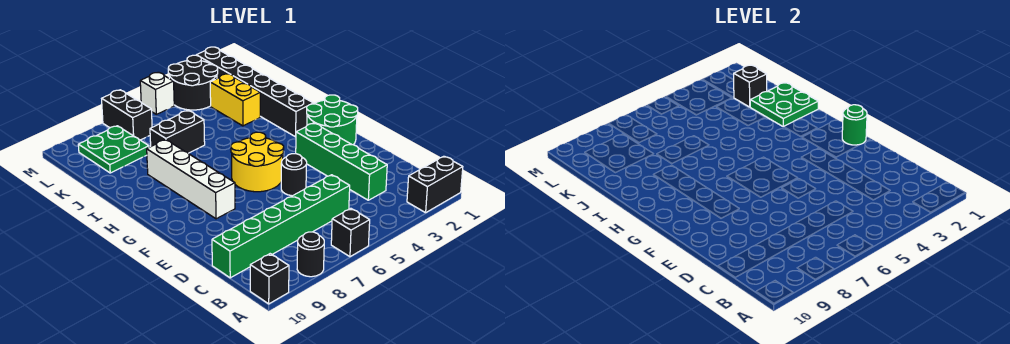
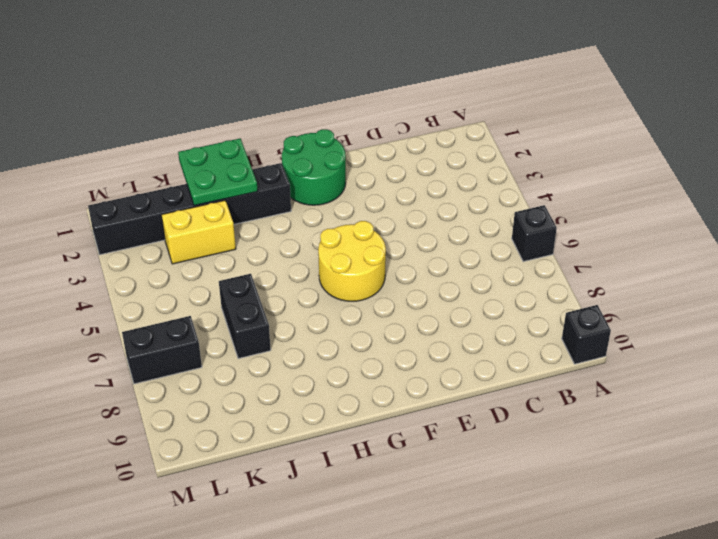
none -> black 1x2 brick [407,156,463,213]
none -> black 1x1 round brick [297,232,324,277]
none -> green 1x4 brick [296,123,387,200]

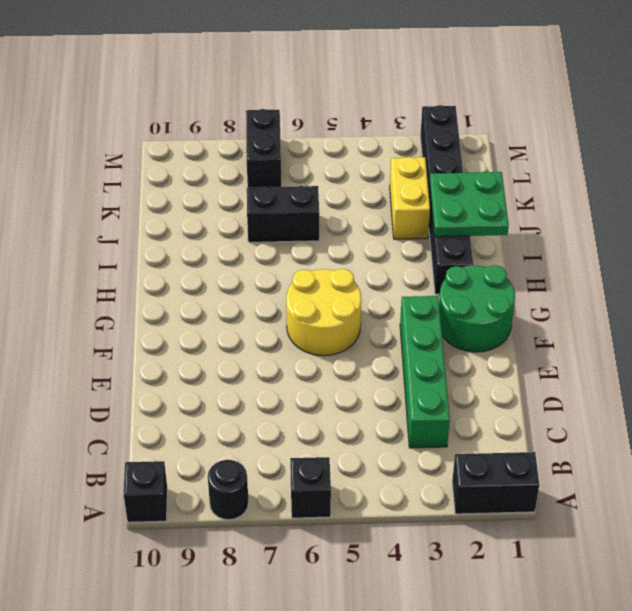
none -> green 1x6 brick [212,175,350,278]
none -> black 1x1 round brick [281,154,307,196]
none -> white 1x4 brick [147,140,235,219]

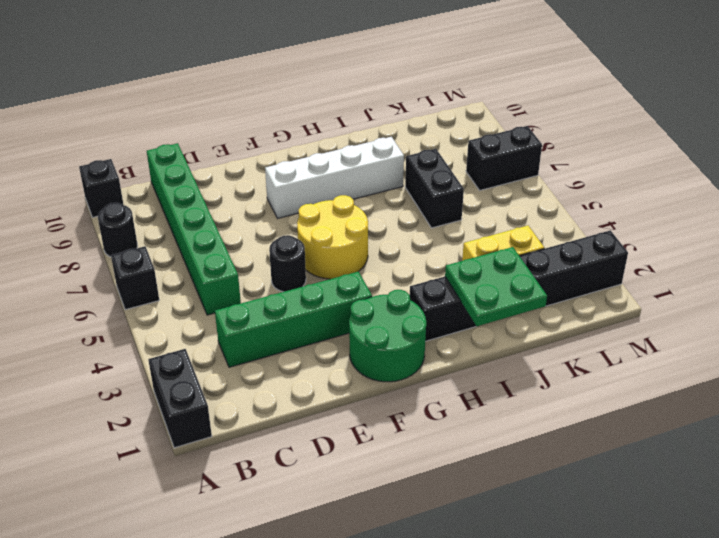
none -> green 2x2 plate [78,126,149,173]
none -> black 2x2 round brick [168,55,218,110]
none -> white 1x1 brick [140,72,174,114]

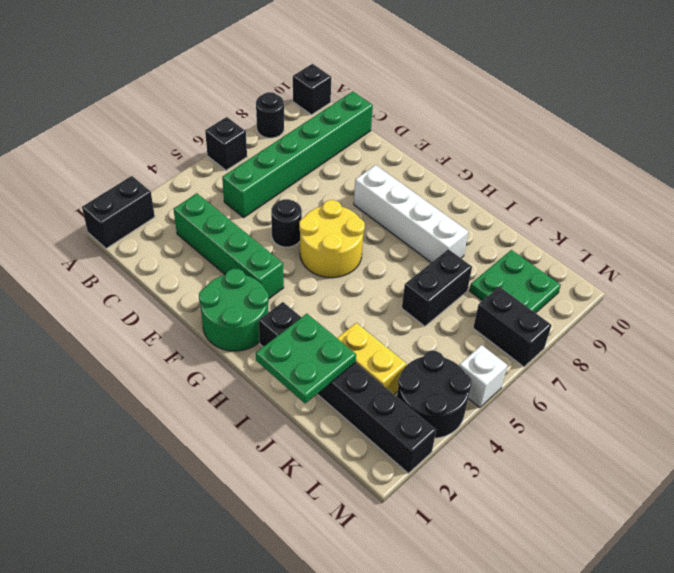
none -> green 1x1 round brick [842,105,867,145]
none -> black 1x1 brick [734,65,767,107]

